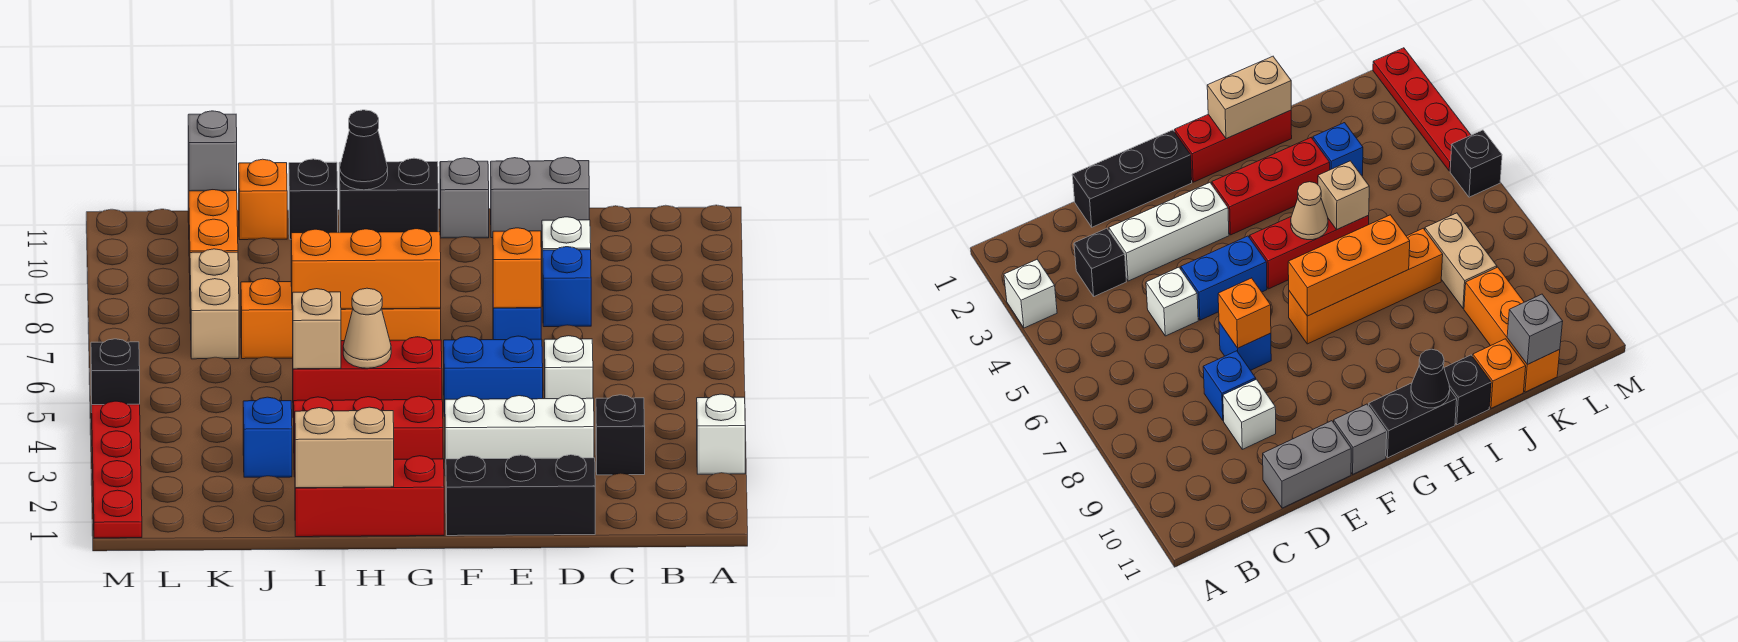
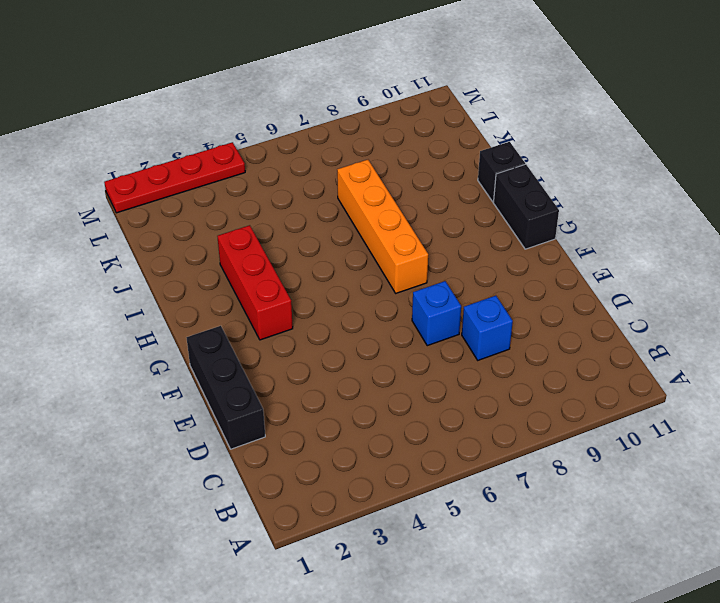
none -> white 1x1 brick [697,394,745,474]
none -> black 1x1 brick [596,395,645,475]
none -> white 1x3 brick [445,395,594,476]
none -> white 1x1 brick [544,336,593,399]

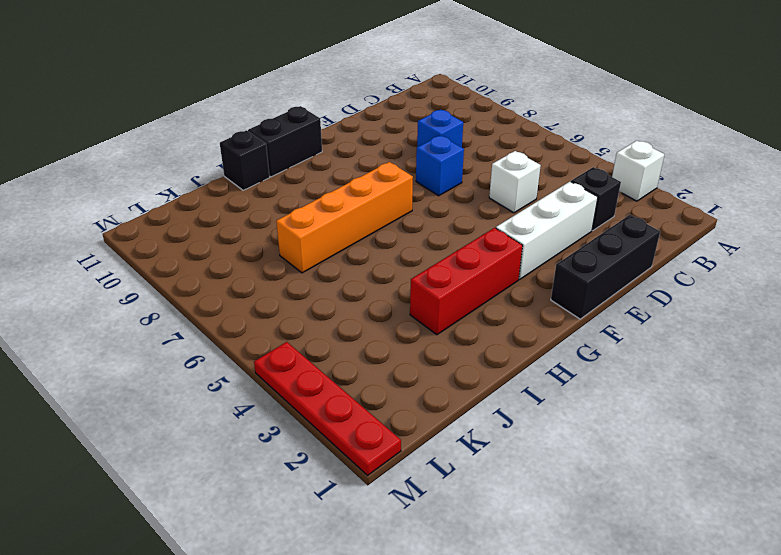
none -> white 1x1 brick [542,217,591,289]
none -> grey 1x2 brick [491,157,589,238]
none -> blue 1x2 brick [444,336,543,416]
none -> grey 1x1 brick [440,158,489,238]

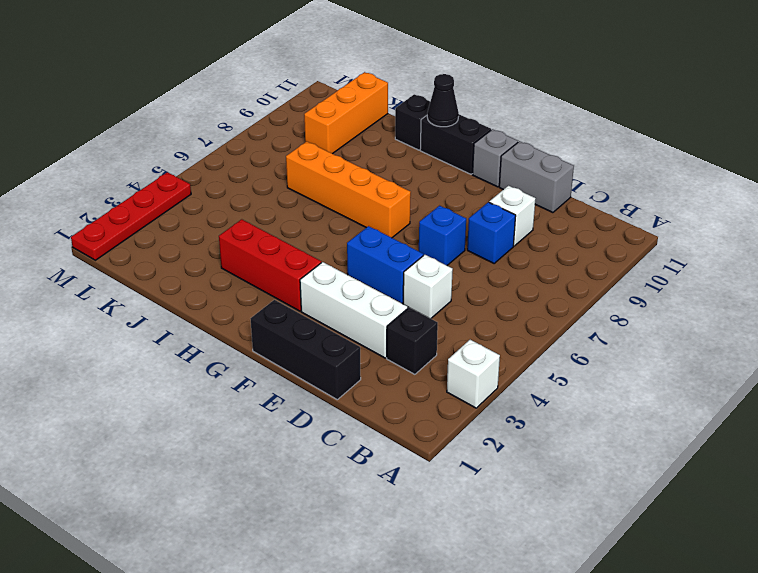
none -> red 1x3 brick [295,456,444,537]
none -> red 1x3 brick [293,337,442,418]
none -> blue 1x1 brick [243,397,292,477]
none -> orange 1x1 brick [239,159,287,240]

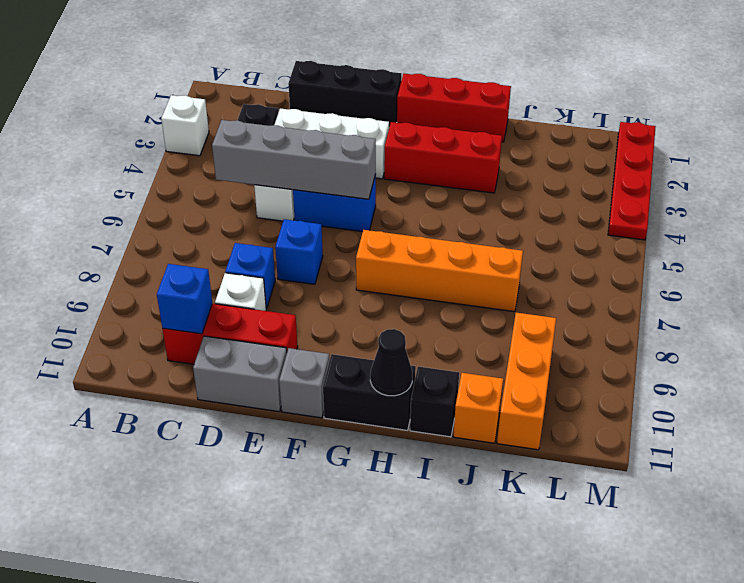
grey 1x4 brick [212,120,376,199] -> none
red 1x3 brick [163,304,298,364] -> red 1x3 brick moved to [293,337,442,418]
blue 1x1 brick [157,264,212,334] -> blue 1x1 brick moved to [243,397,292,477]
none -> tan 1x2 brick [190,249,239,359]
none -> black 1x1 brick [91,339,140,412]
none -> orange 1x1 brick [493,228,541,308]
none -> orange 1x3 brick [291,229,441,309]

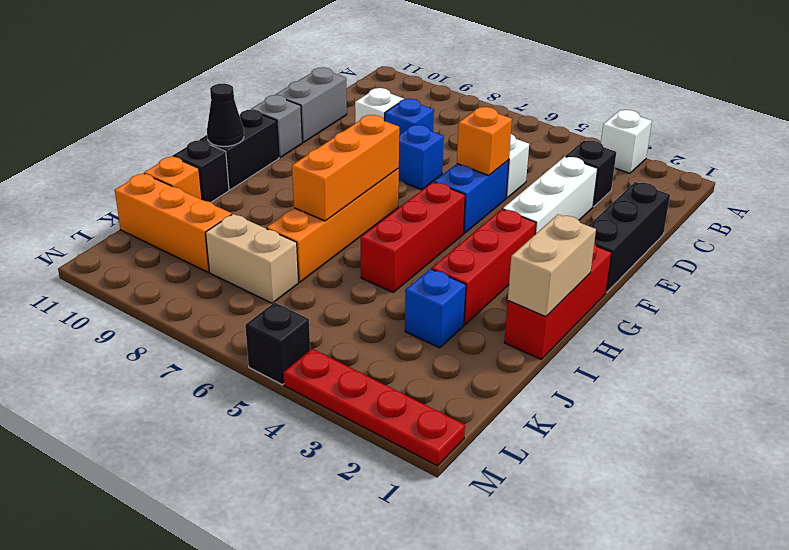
orange 1x1 brick [457,107,512,175] -> orange 1x1 brick moved to [493,228,541,308]
none -> tan 1x1 cone [343,288,391,368]
none -> tan 1x1 brick [293,289,341,369]
none -> grey 1x1 brick [188,111,237,191]

